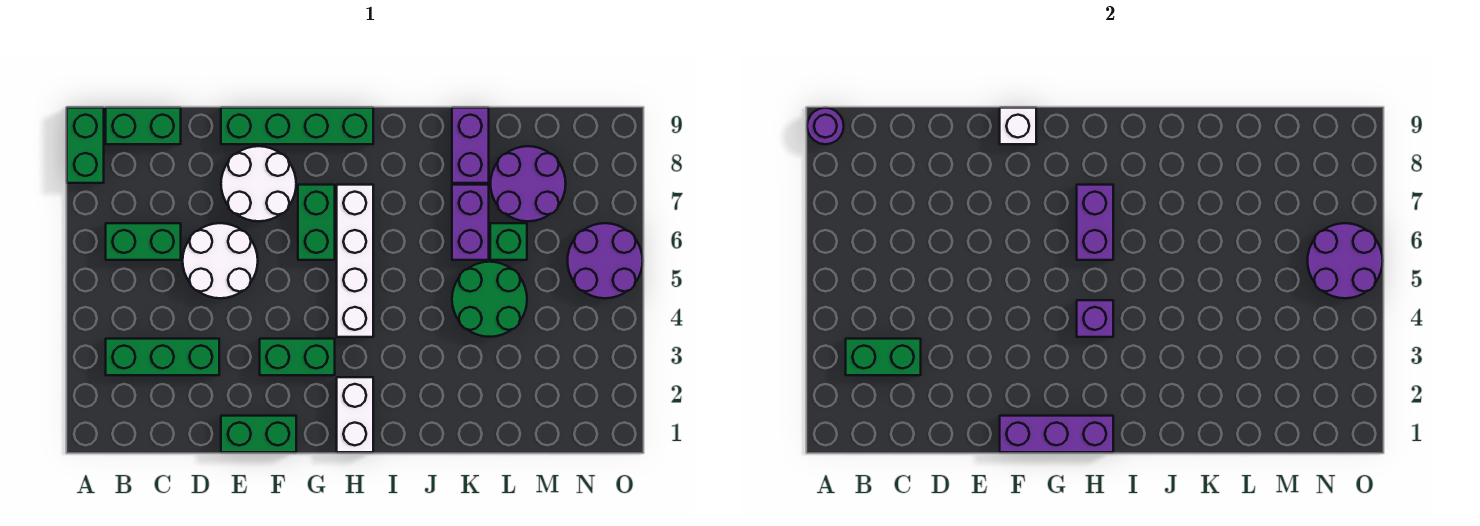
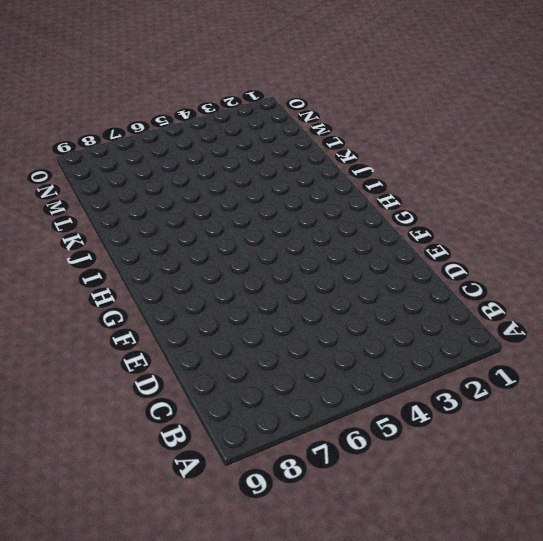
none -> green 1x2 brick [67,108,104,183]
none -> green 1x3 brick [106,339,219,375]
none -> green 1x2 brick [106,223,181,260]

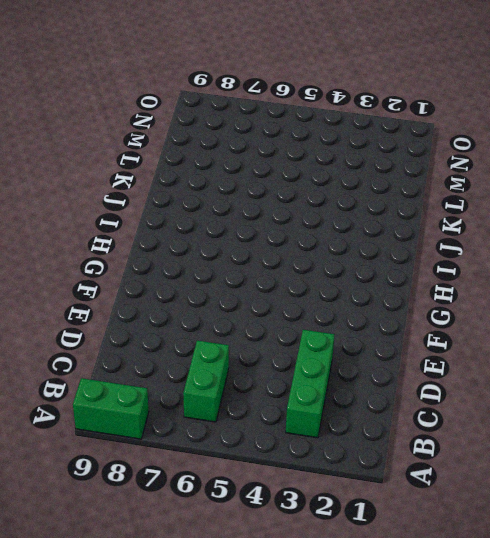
none -> green 1x2 brick [106,108,181,144]
none -> white 2x2 round brick [183,223,258,298]
none -> green 1x2 brick [221,416,296,452]

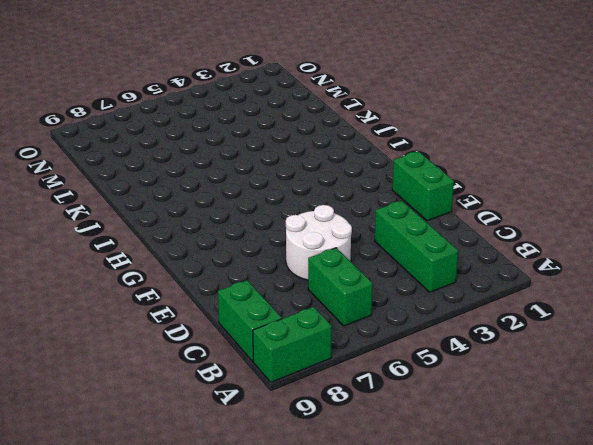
none -> white 2x2 round brick [221,146,296,221]
none -> green 1x4 brick [221,108,373,144]
none -> green 1x2 brick [260,339,335,375]

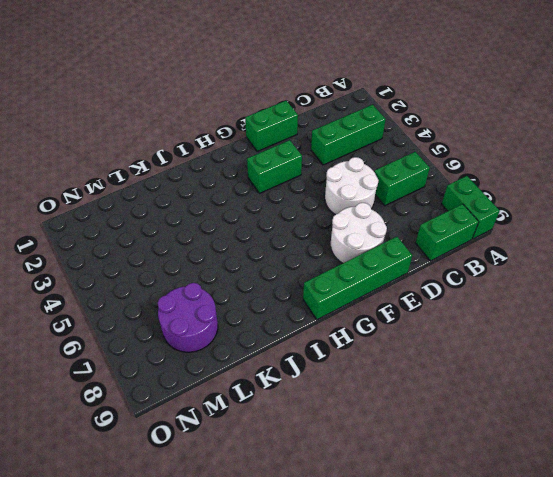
none -> green 1x2 brick [298,185,335,260]
none -> white 1x2 brick [337,377,373,452]
none -> white 1x4 brick [337,185,373,337]

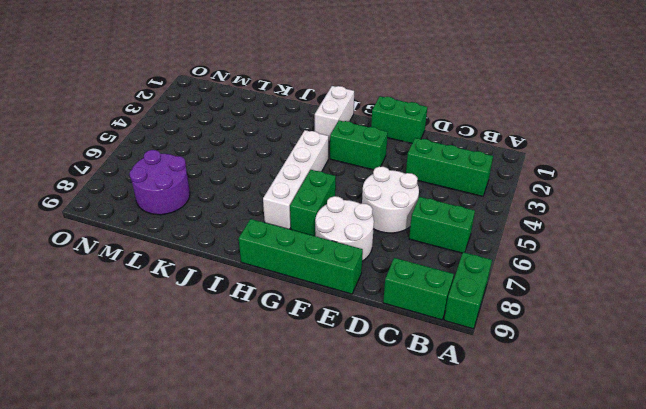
none -> green 2x2 round brick [452,262,527,337]
none -> purple 1x2 brick [452,185,489,260]
none -> purple 1x2 brick [452,108,489,183]

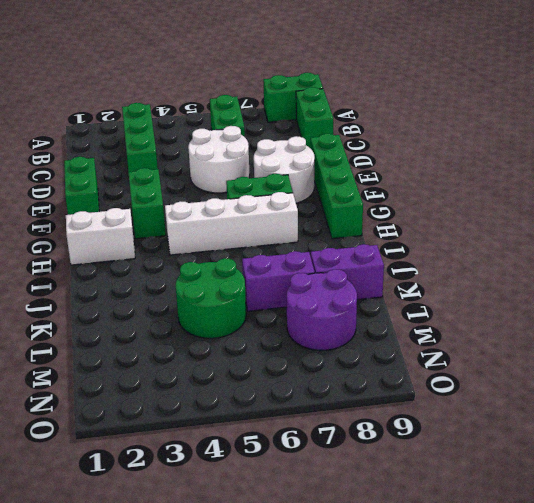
none -> green 1x1 brick [490,223,527,260]
none -> purple 2x2 round brick [567,223,643,298]
none -> purple 1x1 round brick [807,108,844,144]

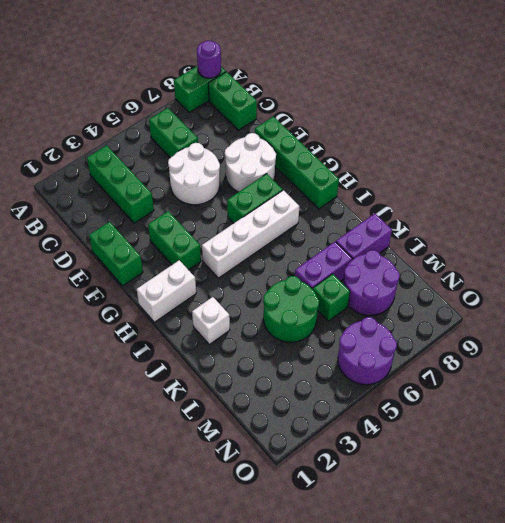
white 1x1 brick [192,297,230,345] -> white 1x1 brick moved to [1000,108,1036,144]
none -> green 1x2 brick [846,339,921,375]
none -> purple 1x3 brick [1000,416,1113,452]
none -> purple 1x1 brick [1077,300,1113,337]

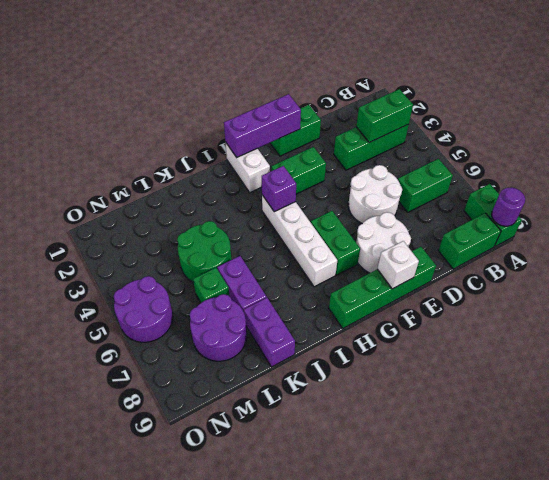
none -> purple 1x2 brick [1077,185,1113,260]
none -> purple 2x2 round brick [1307,223,1383,298]

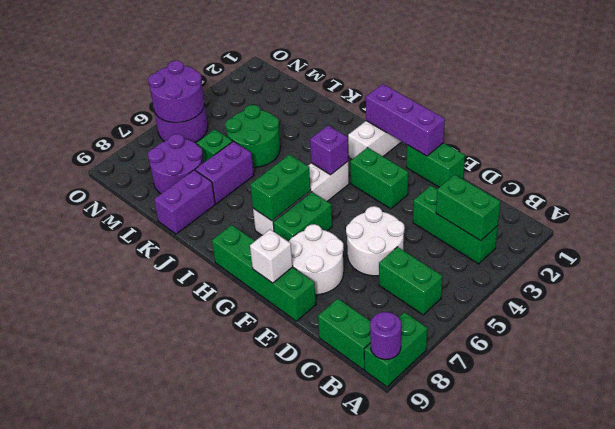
green 1x2 brick [250,155,311,221] -> purple 1x2 brick [1077,185,1113,260]

